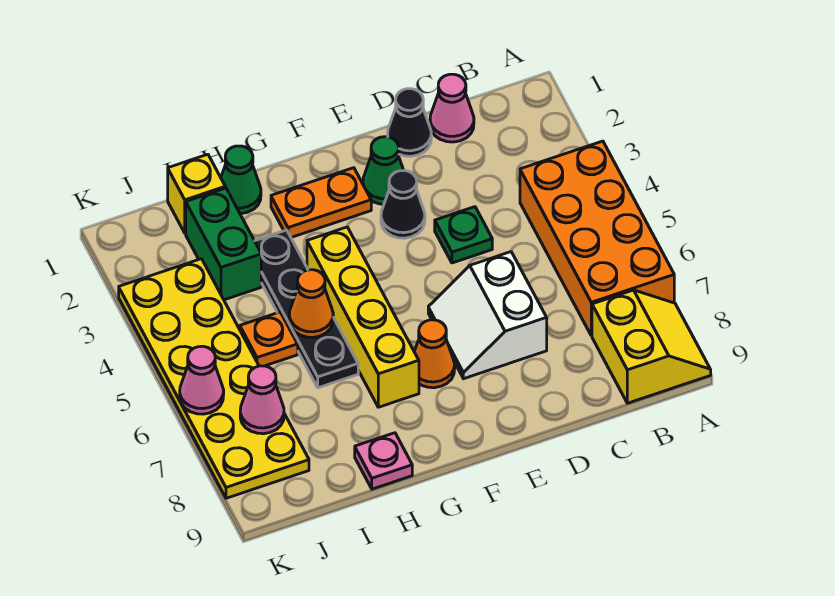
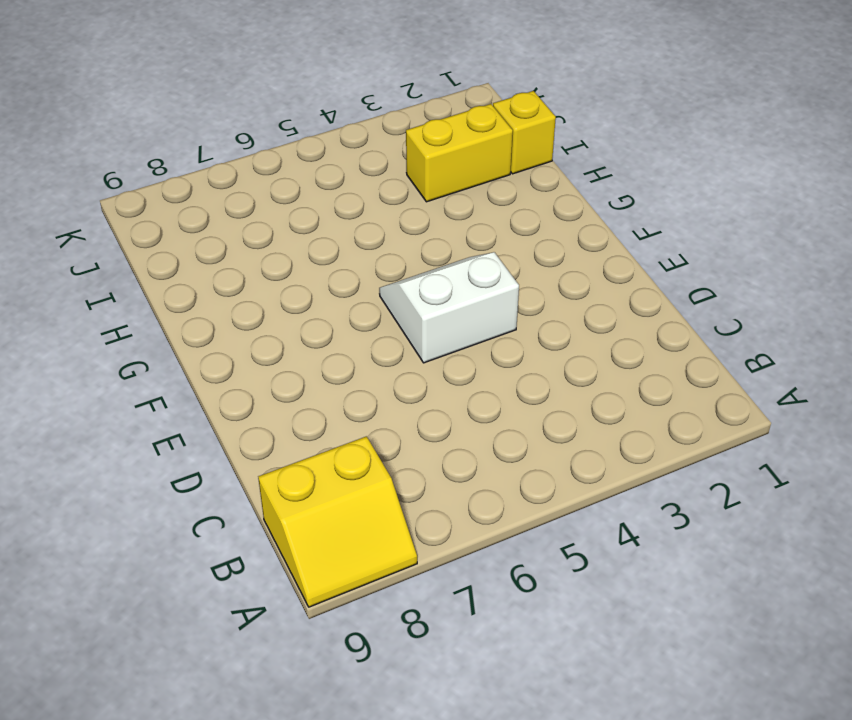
white 2x2 slope [379,252,519,363] -> white 2x2 slope moved to [428,252,547,379]
yellow 1x2 brick [406,104,513,202] -> green 1x2 brick [186,188,261,300]
none -> orange 2x4 brick [520,141,674,336]
none -> pink 1x1 cone [430,74,474,142]
none -> black 1x1 cone [388,89,431,156]

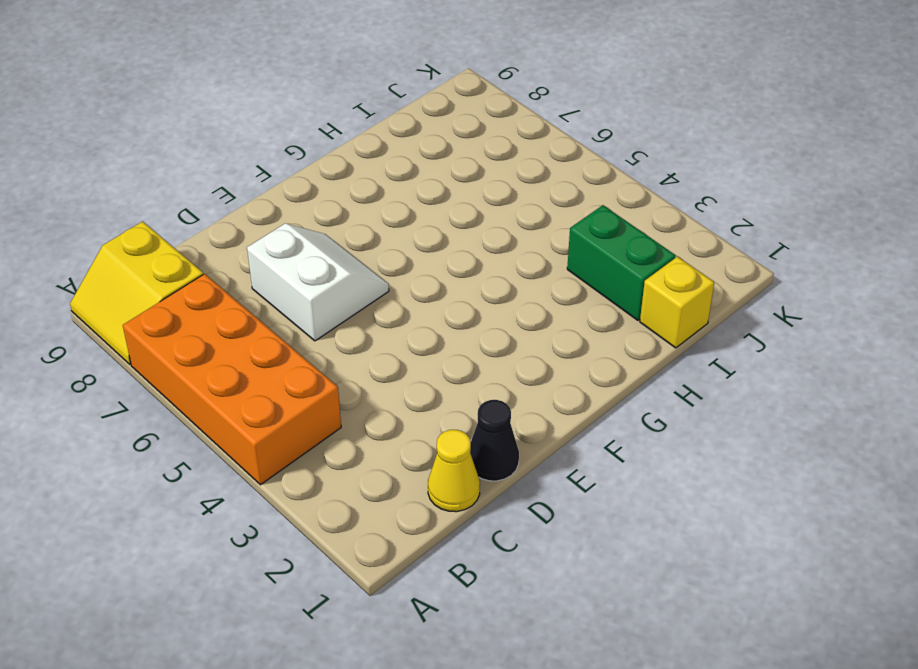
yellow 1x1 cone [428,430,480,512] -> pink 1x1 cone [430,74,474,142]
none -> green 1x1 plate [435,207,492,263]
none -> green 1x1 cone [363,137,404,204]
none -> black 1x1 cone [381,171,425,238]

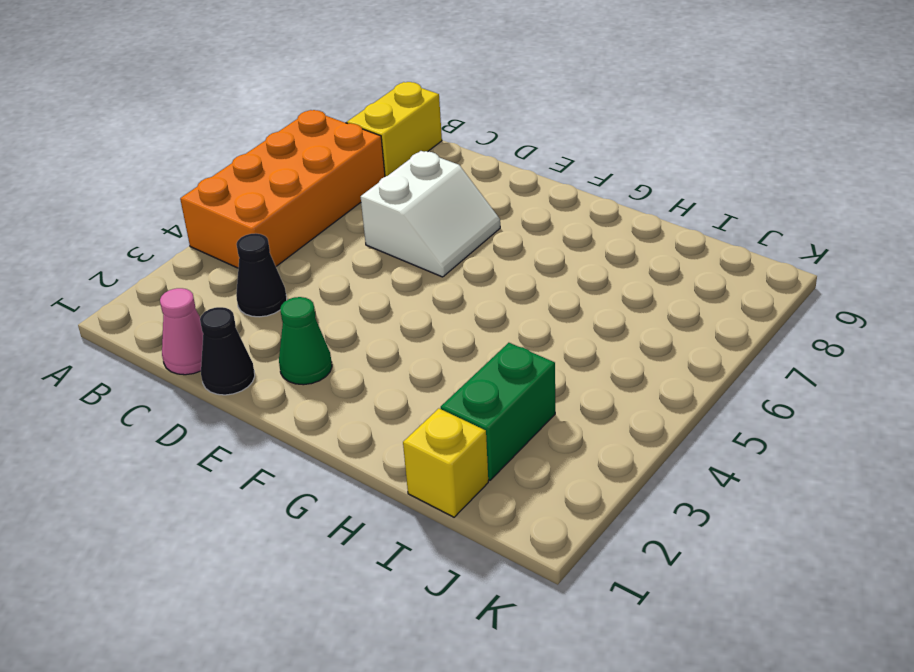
black 1x1 cone [236,233,287,317] -> black 1x1 cone moved to [381,171,425,238]
none -> green 1x1 plate [435,207,492,263]
none -> orange 1x2 plate [271,168,371,237]
none -> orange 1x1 cone [414,320,455,388]

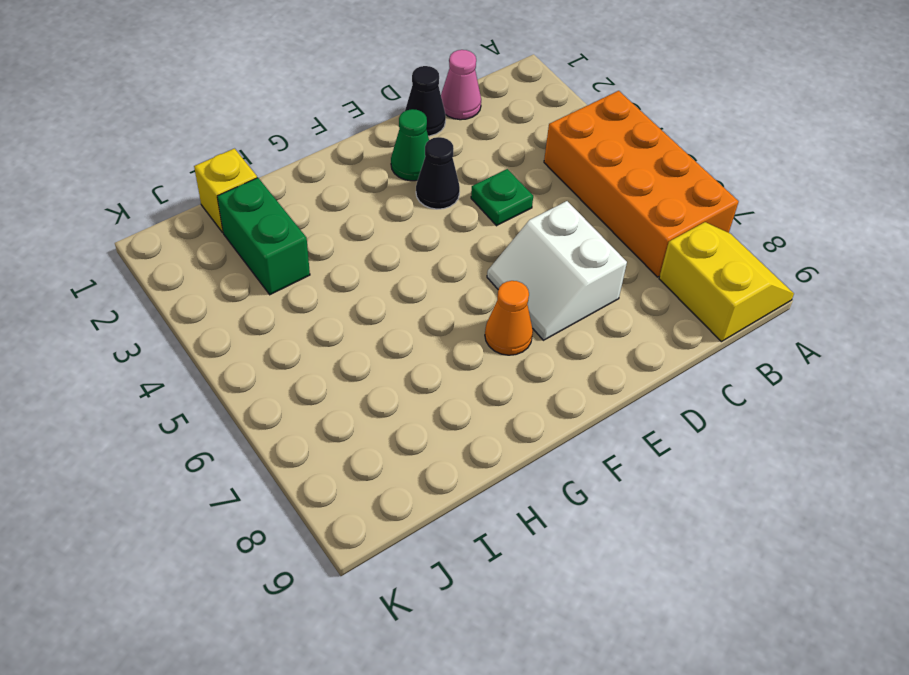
none -> orange 1x2 plate [271,168,371,237]
none -> yellow 1x4 brick [307,227,419,407]
none -> green 1x1 cone [221,146,261,214]

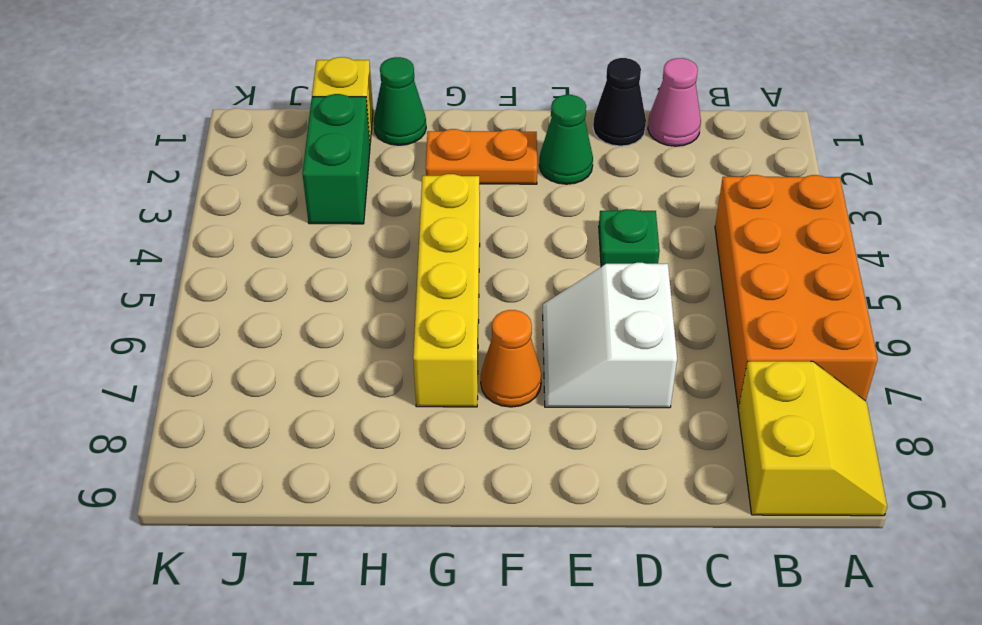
none -> black 1x1 cone [381,171,425,238]
none -> black 1x4 plate [255,230,358,388]
none -> pink 1x1 plate [355,433,412,489]

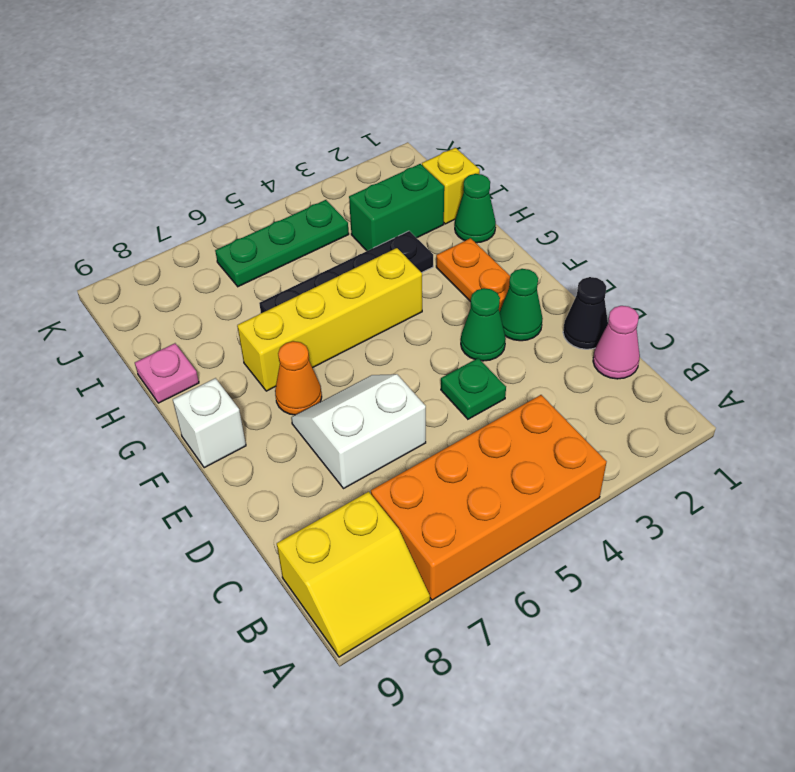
green 1x1 cone [461,288,506,361] -> black 1x1 cone [381,171,425,238]
white 1x1 brick [173,378,246,468] -> none
green 1x3 plate [215,200,349,287] -> yellow 2x6 plate [119,259,309,498]
none -> orange 1x1 plate [240,312,298,366]
none -> orange 1x1 cone [289,270,333,337]
none -> pink 1x1 cone [240,366,284,434]

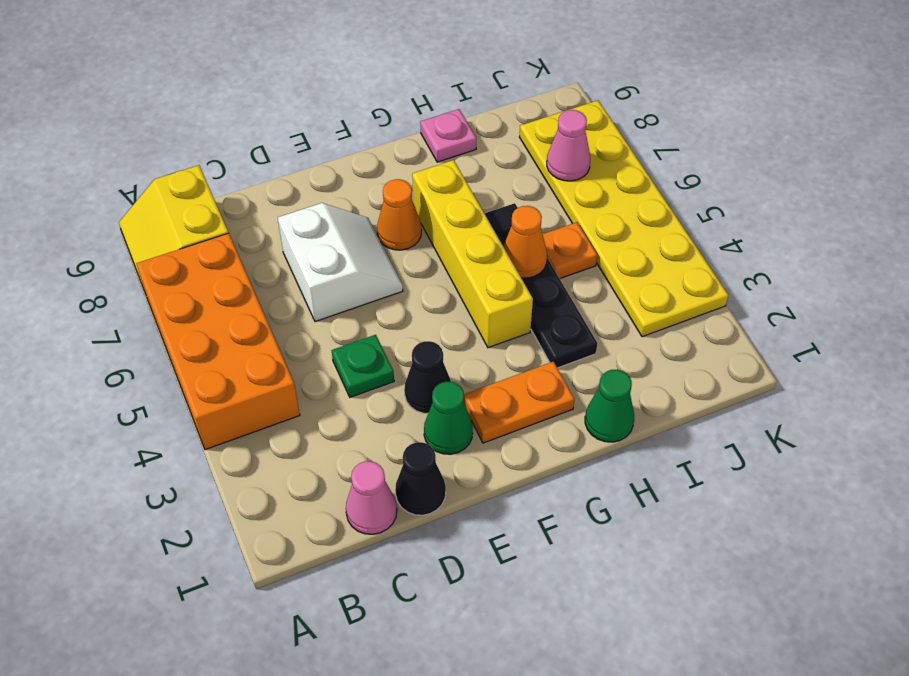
none -> yellow 1x1 brick [168,154,225,233]
none -> green 1x2 brick [186,188,261,300]
none -> pink 1x1 cone [180,346,224,414]

